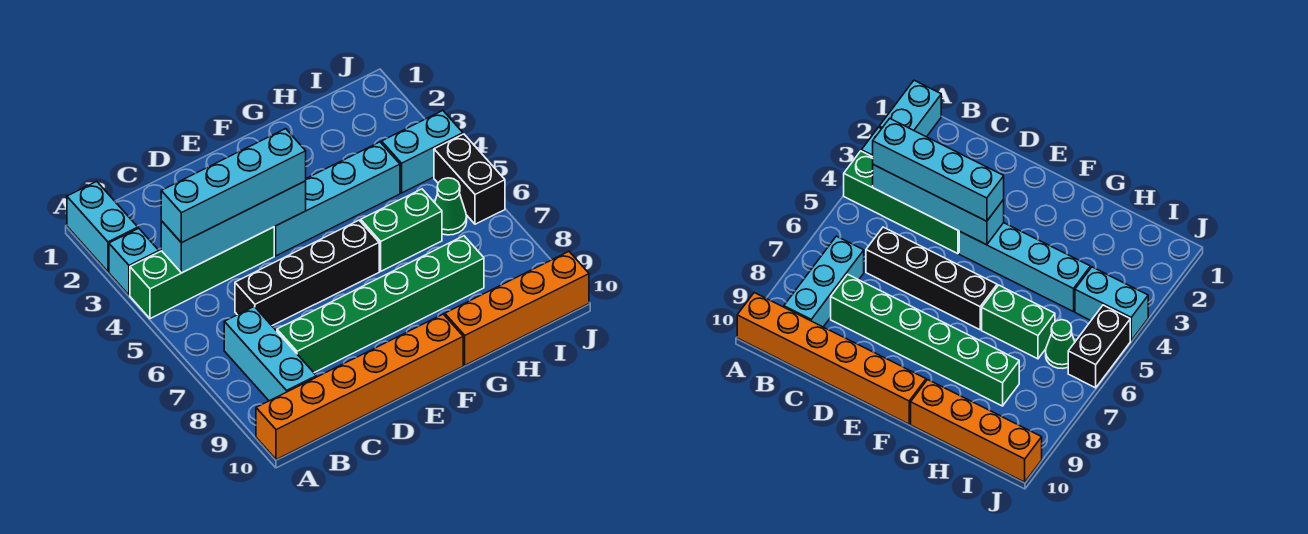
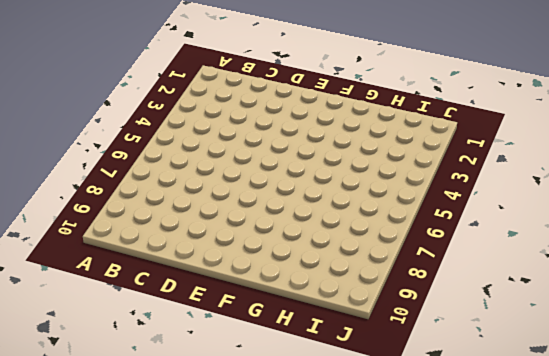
none -> cyan 1x2 brick [67,181,138,272]
none -> cyan 1x1 brick [109,228,159,295]
none -> green 1x4 brick [130,227,274,319]

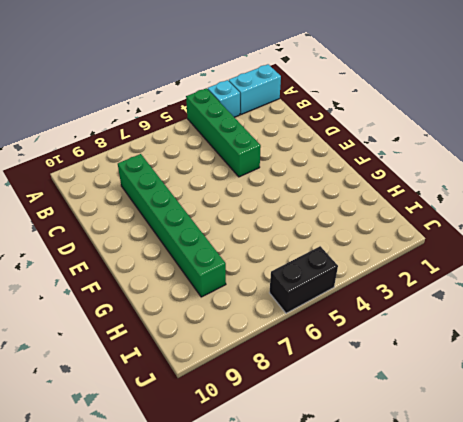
none -> orange 1x6 brick [256,314,463,460]
none -> cyan 1x3 brick [224,307,316,401]
none -> black 1x4 brick [235,220,379,326]

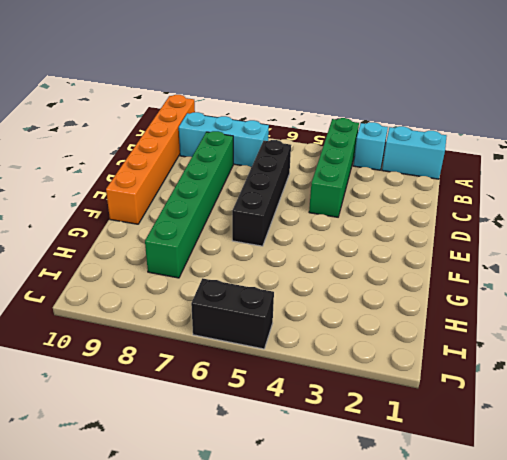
none -> cyan 1x4 brick [274,142,400,256]
none -> green 1x2 brick [361,189,442,271]
none -> orange 1x4 brick [445,252,589,365]

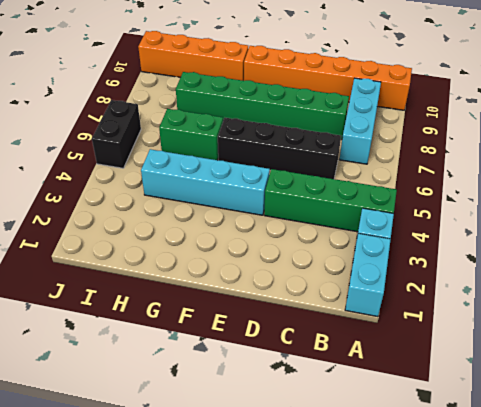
none -> cyan 1x2 brick [382,111,463,193]
none -> green 1x1 cone [435,178,467,235]
none -> cyan 1x4 brick [161,181,306,273]

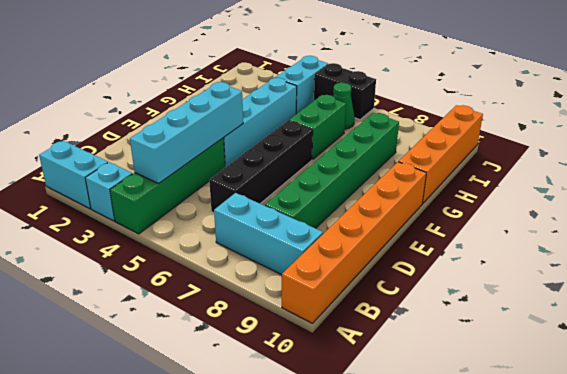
none -> cyan 1x4 brick [161,129,306,243]

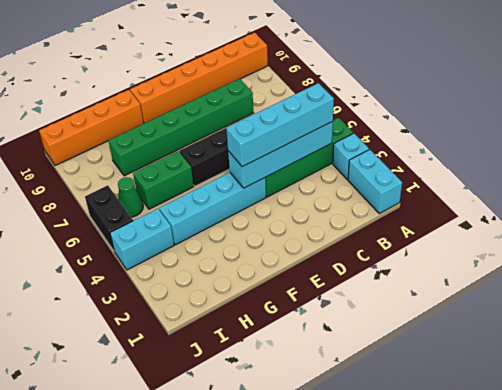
none -> cyan 1x3 brick [224,307,316,401]

